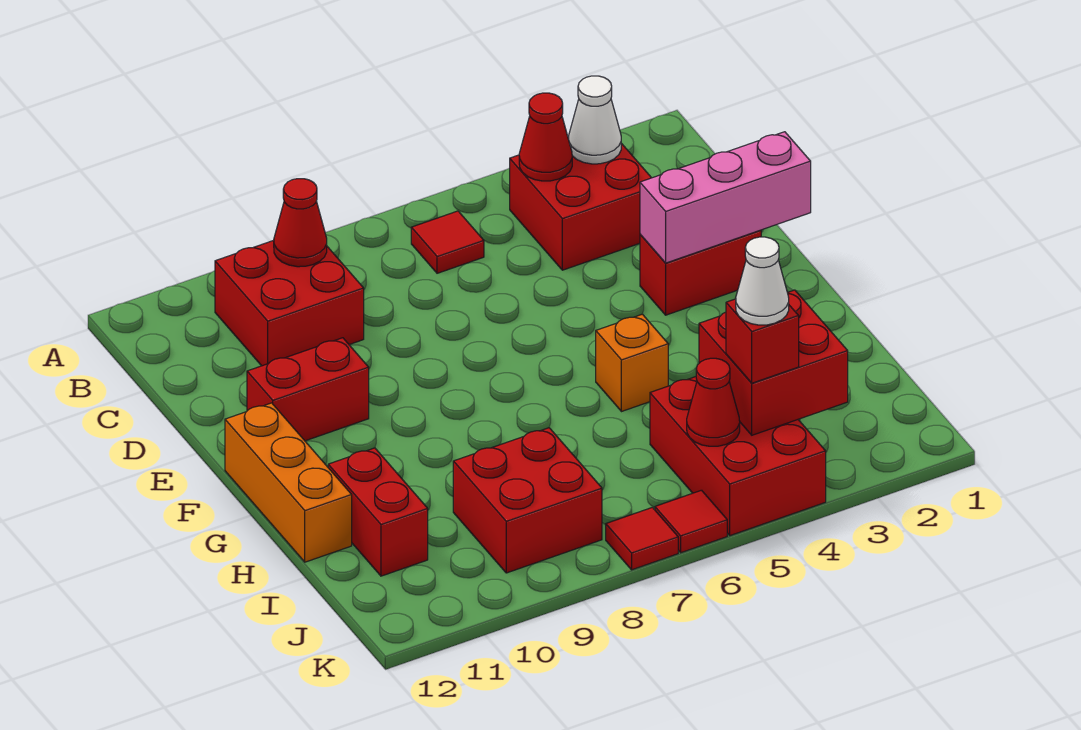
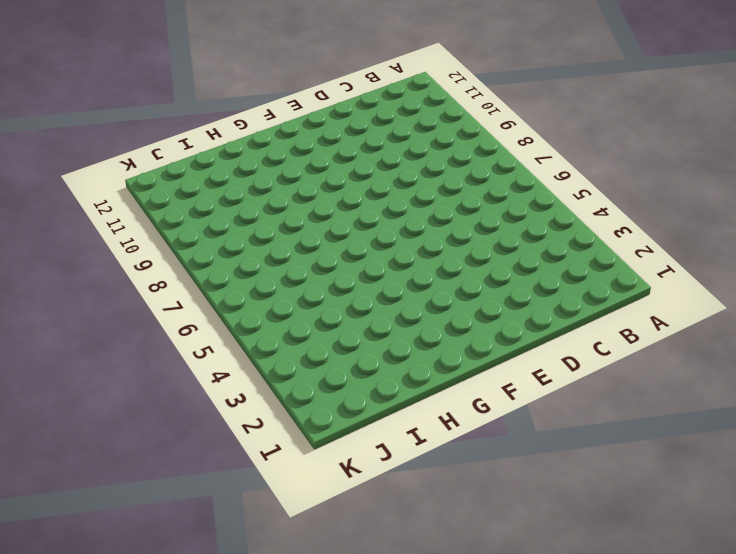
none -> red 2x2 brick [510,143,651,270]
none -> red 1x1 tile [411,211,484,273]
none -> red 2x2 brick [215,240,364,366]

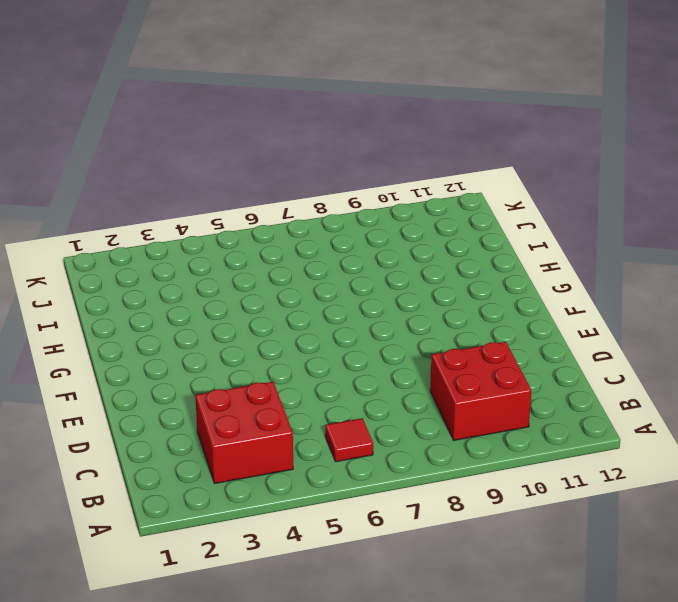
none -> red 1x2 brick [640,230,761,315]
none -> red 1x2 brick [247,338,369,441]
none -> orange 1x3 brick [225,403,352,562]

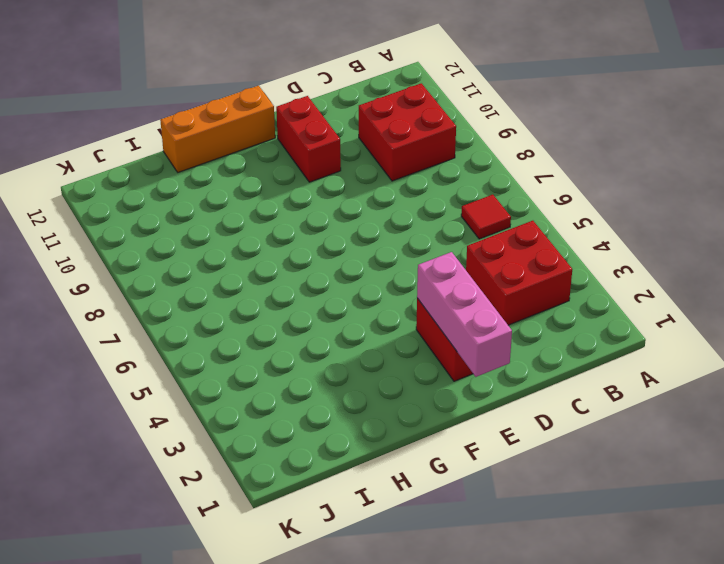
none -> orange 1x1 brick [596,314,668,412]
none -> red 1x2 brick [328,448,428,576]
none -> red 2x3 brick [650,377,826,536]

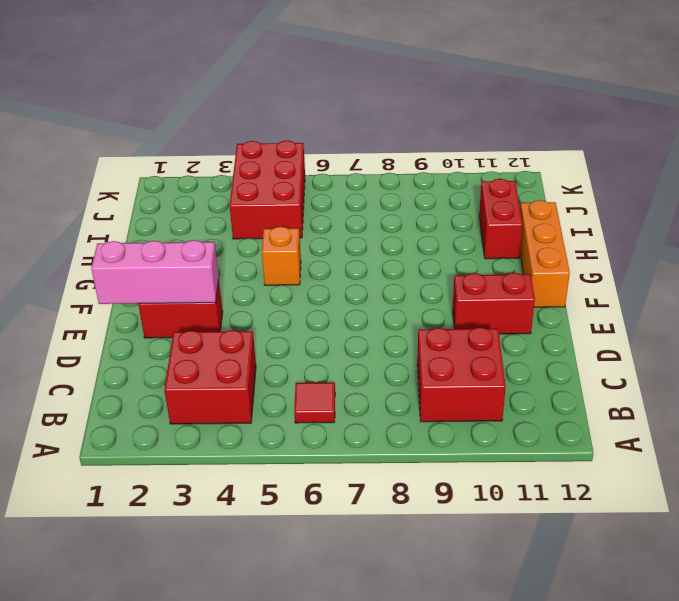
none -> red 2x2 brick [453,428,602,573]
none -> red 1x1 tile [655,490,727,553]
none -> red 1x1 tile [606,507,678,570]

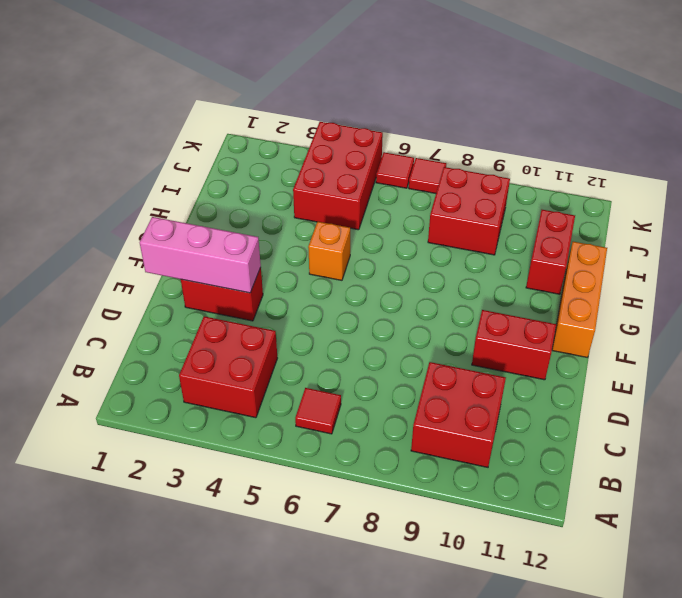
none -> white 1x1 cone [568,76,621,164]
none -> red 1x1 cone [519,93,572,181]
none -> red 1x1 cone [274,179,327,267]

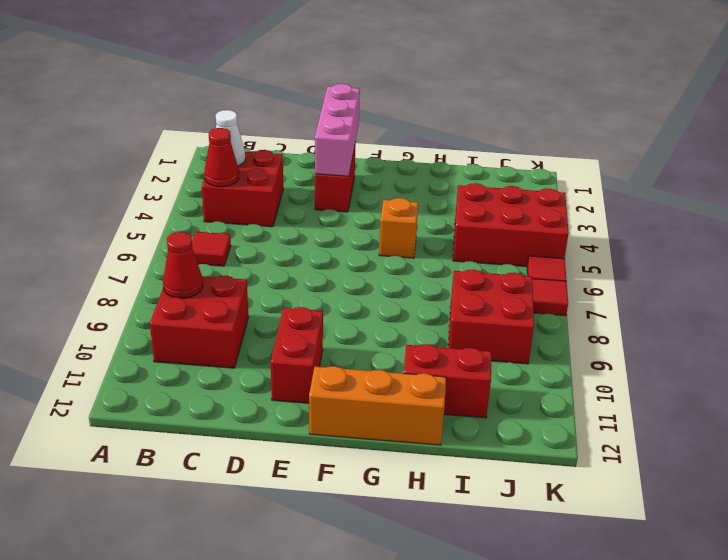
none -> red 2x2 brick [699,290,848,435]
none -> red 1x1 cone [687,358,740,446]
none -> red 1x1 brick [726,299,799,383]

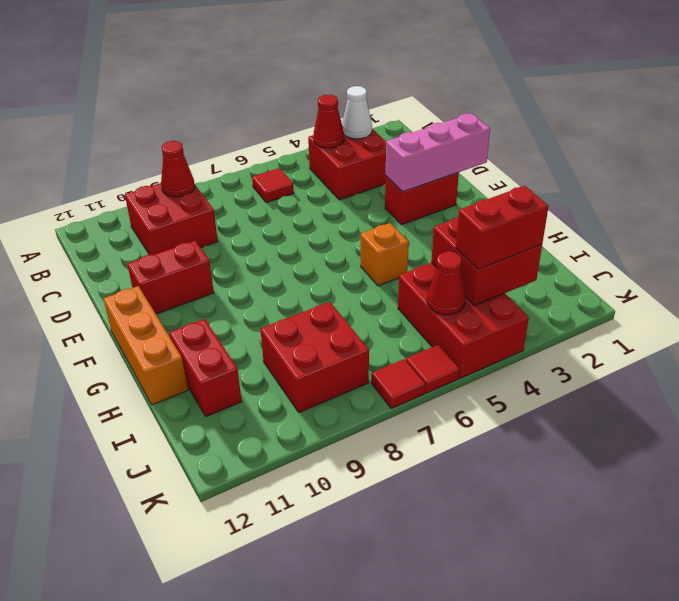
red 1x2 brick [456,186,549,269] -> red 1x1 brick [726,299,799,383]
none -> white 1x1 cone [736,237,789,325]

